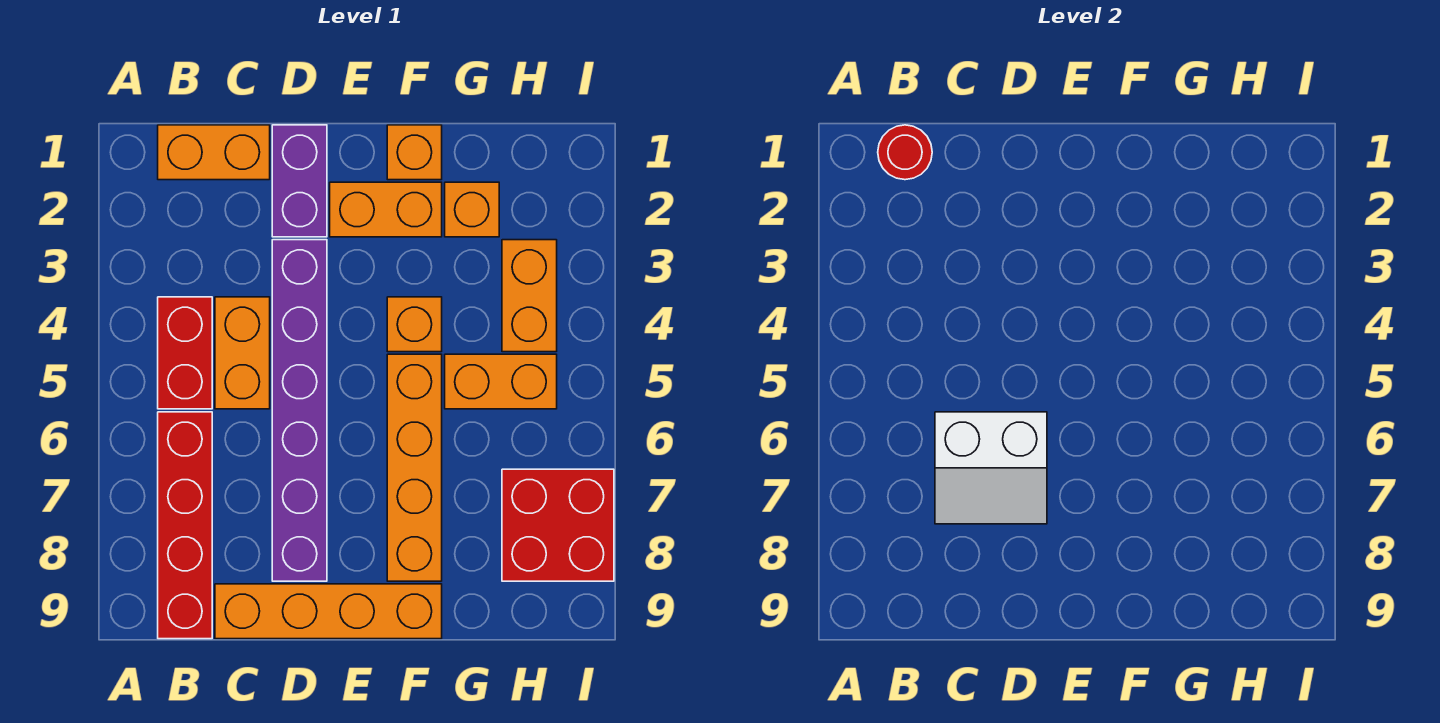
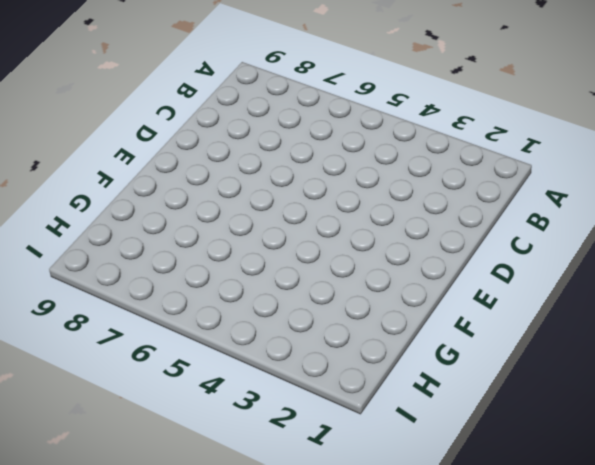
none -> orange 1x2 brick [158,125,270,180]
none -> red 1x2 brick [158,297,212,409]
none -> red 1x4 brick [158,412,212,639]

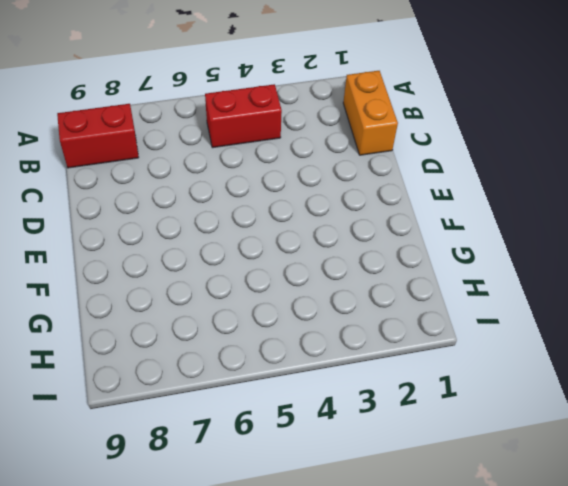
red 1x2 brick [57,104,139,168] -> red 1x4 brick [158,412,212,639]
none -> orange 1x2 brick [215,297,270,409]
none -> orange 1x4 brick [215,584,442,639]
none -> purple 1x2 brick [272,125,327,237]

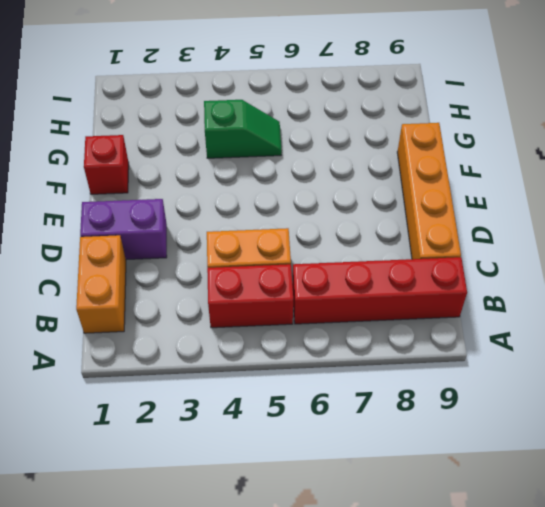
red 1x1 brick [84,135,129,194] -> orange 1x1 brick [387,125,442,180]
green 1x2 slope [204,100,282,158] -> orange 1x2 brick [445,354,557,409]
none -> purple 1x6 brick [272,240,327,581]
none -> orange 1x2 brick [330,182,442,237]
none -> orange 1x1 brick [387,297,442,352]

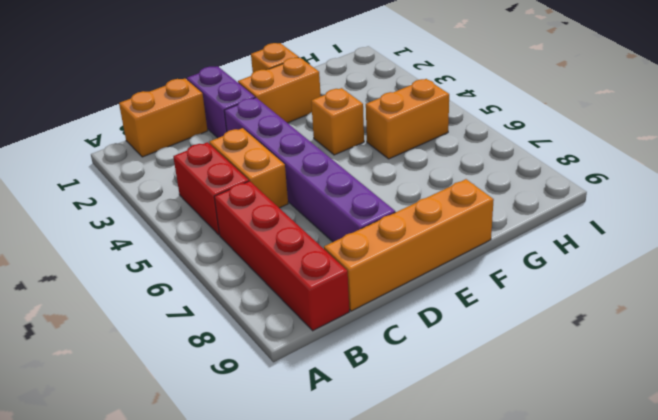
none -> orange 1x4 brick [387,354,442,581]
none -> orange 1x1 brick [445,182,499,237]
none -> orange 1x2 brick [502,240,557,352]

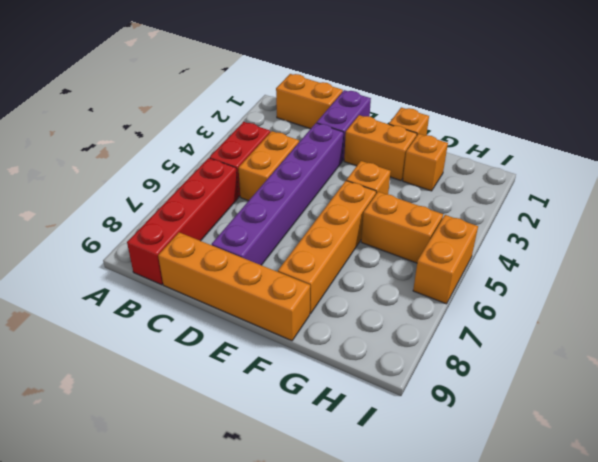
orange 1x2 brick [413,215,478,304] -> orange 1x2 brick moved to [502,240,557,352]
none -> red 2x2 brick [502,469,614,581]
none -> red 1x1 round brick [878,125,932,180]
none -> white 2x2 slope [935,412,1047,524]

